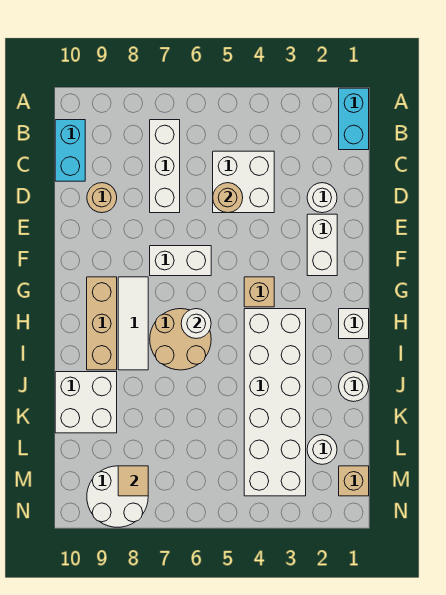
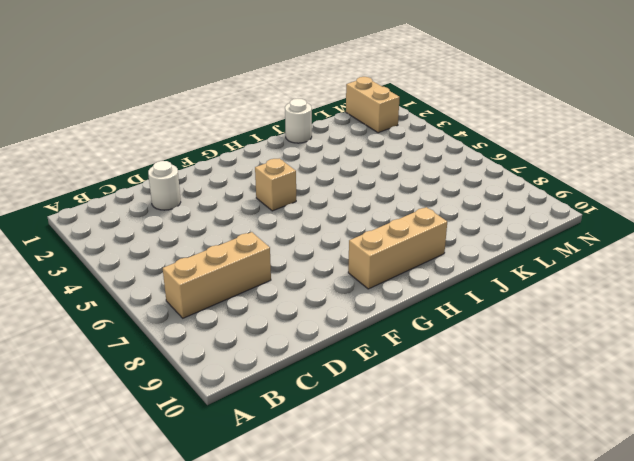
tan 1x3 brick [163,232,271,318] -> white 1x3 brick [150,120,180,213]
tan 1x2 brick [346,77,400,133] -> tan 1x1 brick [339,466,369,496]
none -> cyan 1x2 brick [339,88,369,150]
none -> cyan 1x2 brick [55,120,85,181]
none -> white 2x2 brick [213,151,274,213]

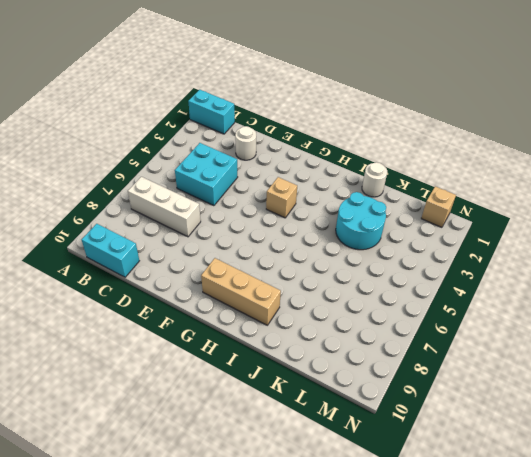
cyan 2x2 brick [175,143,238,206] -> white 2x2 brick [213,151,274,213]
cyan 2x2 round brick [336,192,386,250] -> white 2x6 brick [244,309,306,496]
none -> tan 1x1 round brick [87,183,117,213]
none -> white 1x2 brick [307,214,337,276]
none -> white 1x2 brick [150,246,211,276]

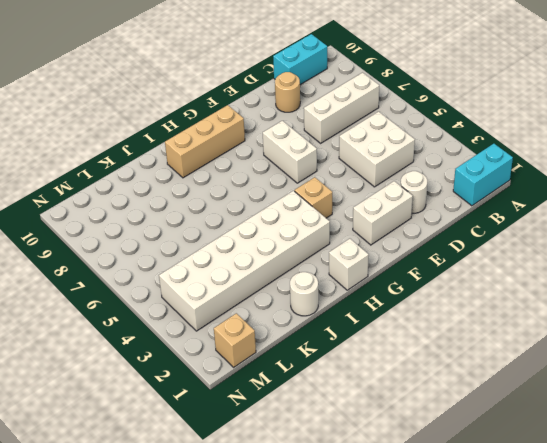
none -> white 1x3 tile [118,277,148,370]
none -> tan 2x2 round brick [150,309,211,370]
none -> white 2x2 brick [55,372,117,433]

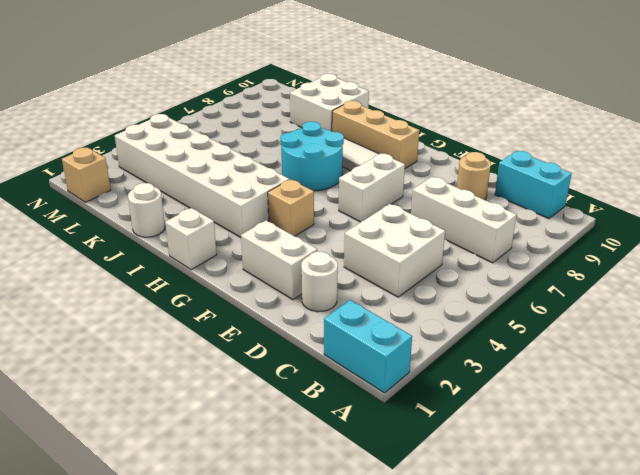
cyan 2x2 round brick [280,122,344,191] -> tan 2x2 round brick [150,309,211,370]
none -> white 1x1 round brick [307,435,337,464]
none -> white 2x2 round brick [87,466,148,527]
none -> tan 1x1 round brick [213,183,243,213]

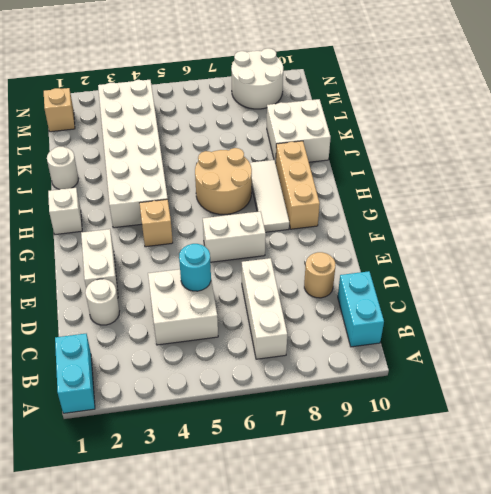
cyan 1x1 round brick [179,244,211,291] -> tan 1x1 round brick [213,183,243,213]
none -> white 1x1 round brick [307,435,337,464]
none -> white 1x1 round brick [181,309,211,339]
none -> tan 1x1 tile [118,466,148,496]

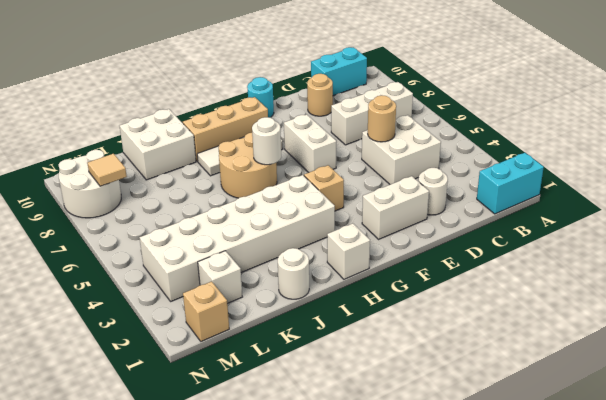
cyan 1x1 round brick [247,77,274,118] -> none
white 1x1 brick [198,251,242,304] -> white 1x1 round brick [307,435,337,464]

